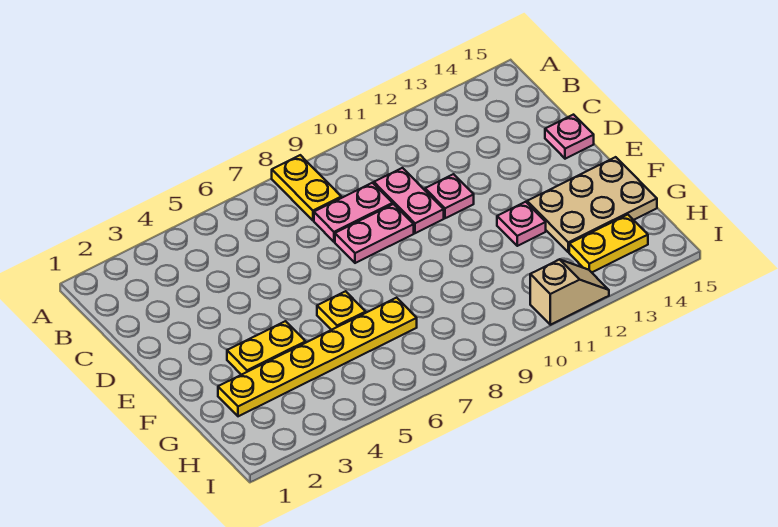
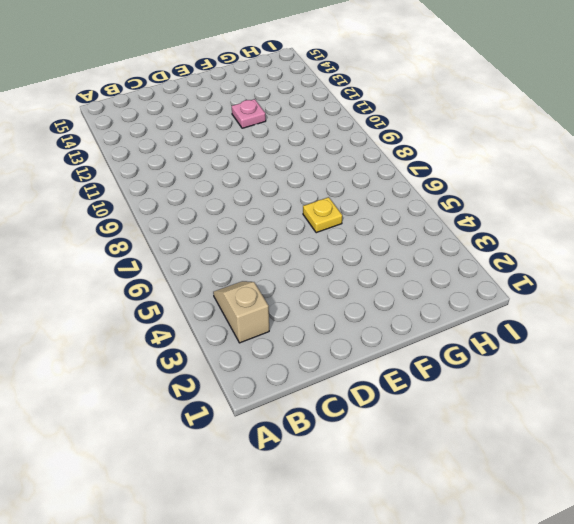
tan 1x2 slope [213,281,269,343] -> tan 1x2 slope moved to [530,259,609,325]
none -> yellow 1x2 plate [272,155,341,220]
none -> pink 1x2 plate [314,183,393,242]
none -> pink 1x2 plate [374,168,444,233]

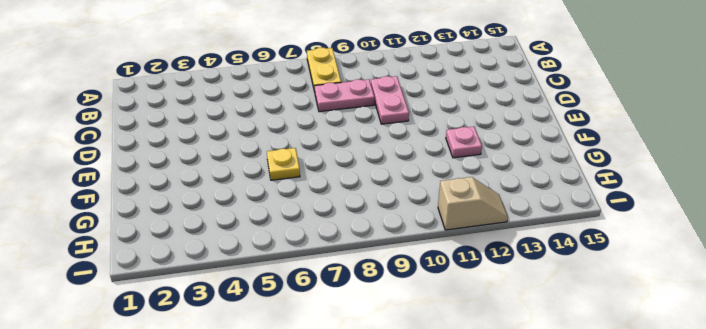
none -> pink 1x2 plate [335,204,414,263]
none -> pink 1x1 plate [425,174,474,218]
none -> pink 1x1 plate [545,115,594,159]

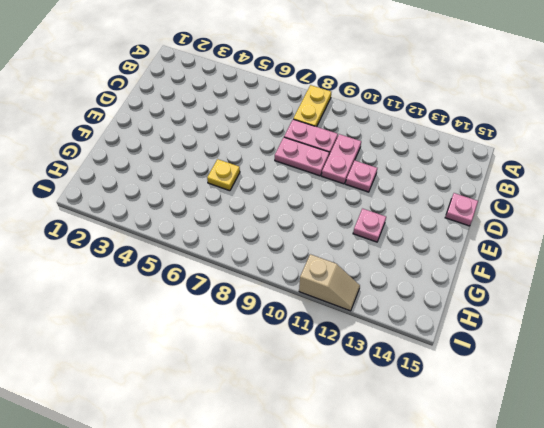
none -> yellow 1x2 plate [227,321,306,375]
none -> tan 2x3 plate [527,157,657,252]
none -> yellow 1x6 plate [218,298,417,416]

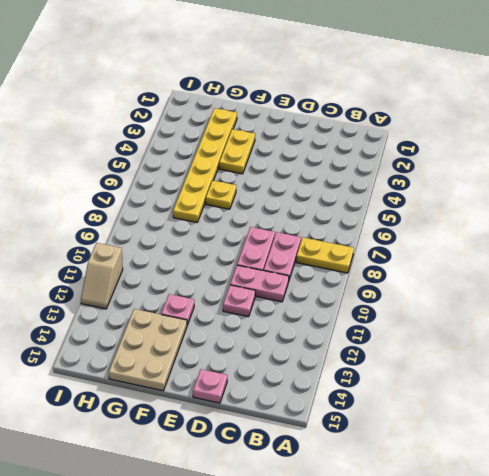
none -> yellow 1x2 plate [569,215,648,272]

